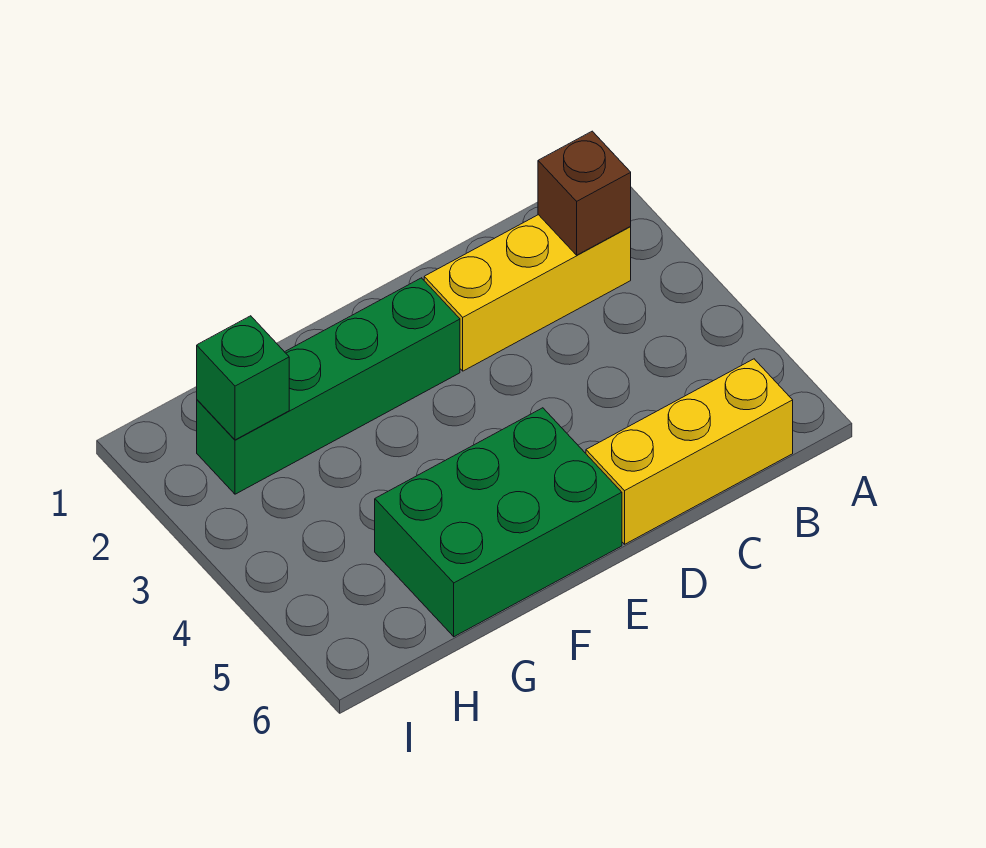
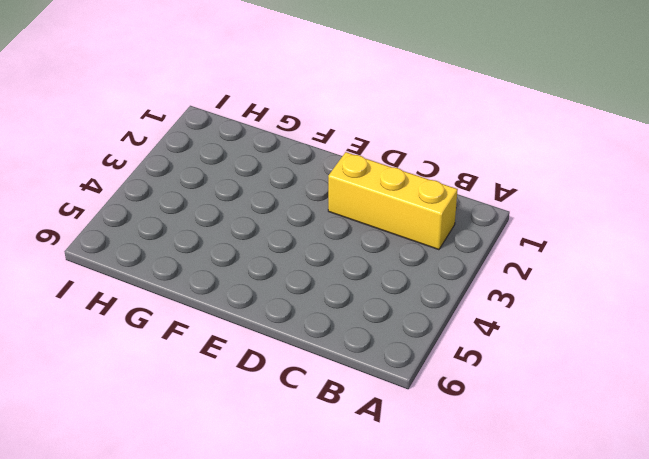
none -> yellow 1x3 brick [586,359,793,544]
none -> green 1x4 brick [197,278,460,494]

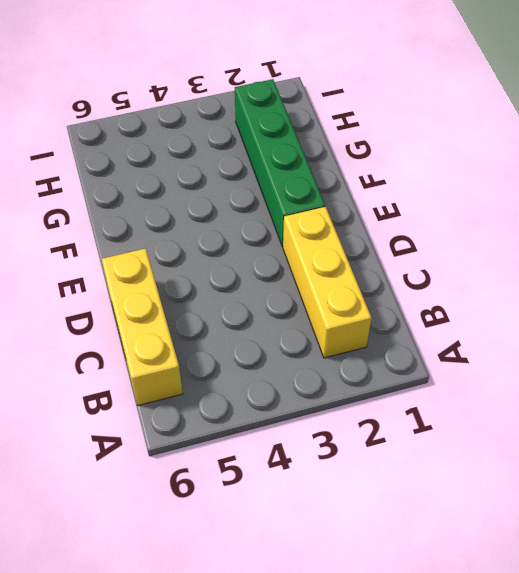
none -> green 2x3 brick [375,408,622,637]
none -> brown 1x1 brick [538,131,631,255]

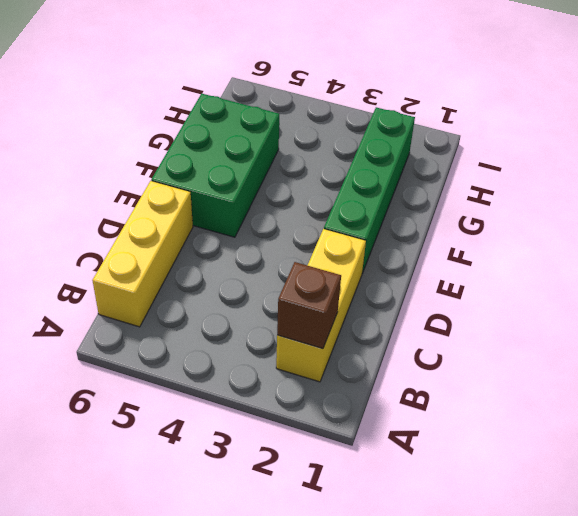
none -> green 1x1 brick [197,316,289,440]

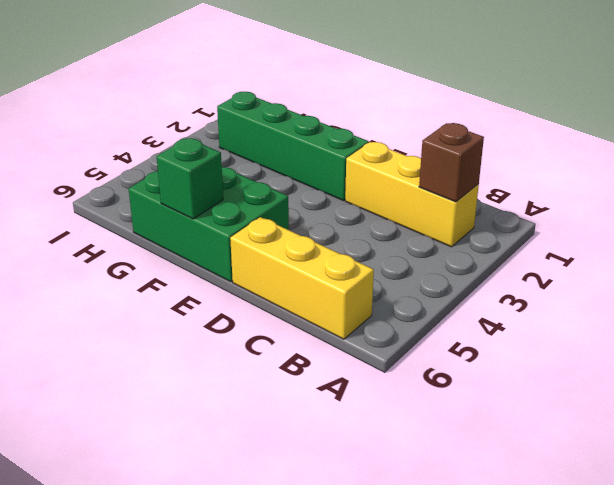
green 1x1 brick [157,138,223,219] -> green 1x1 brick moved to [197,316,289,440]

